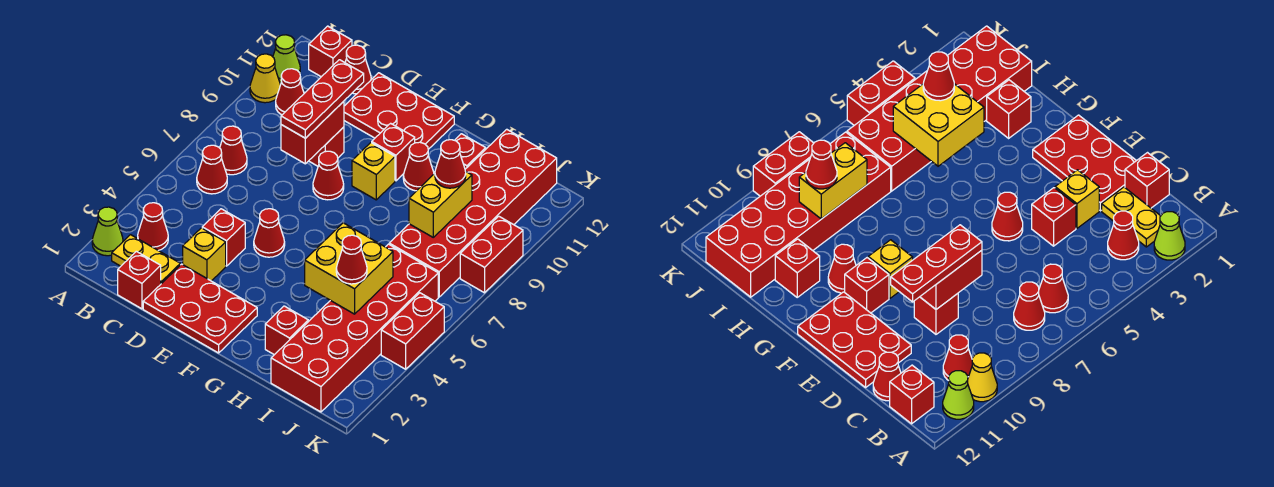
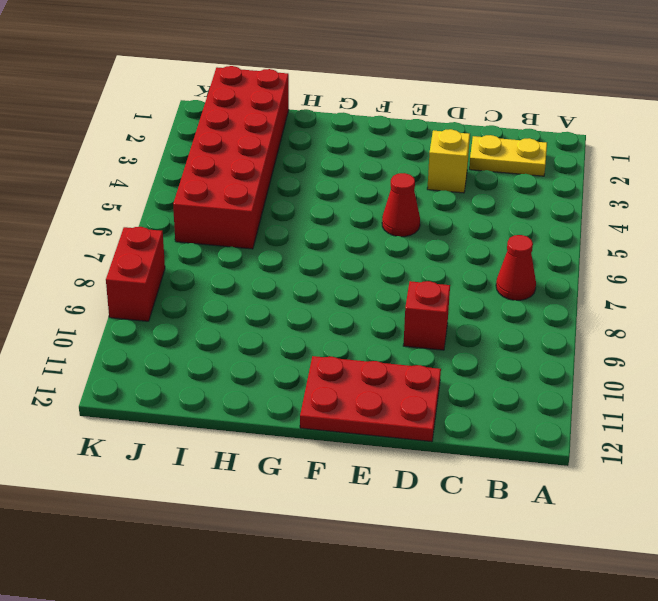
none -> lime 1x1 cone [92,207,123,256]
none -> yellow 1x1 cone [250,54,280,103]
none -> lime 1x1 cone [273,35,300,83]
none -> red 1x1 cone [138,203,168,251]

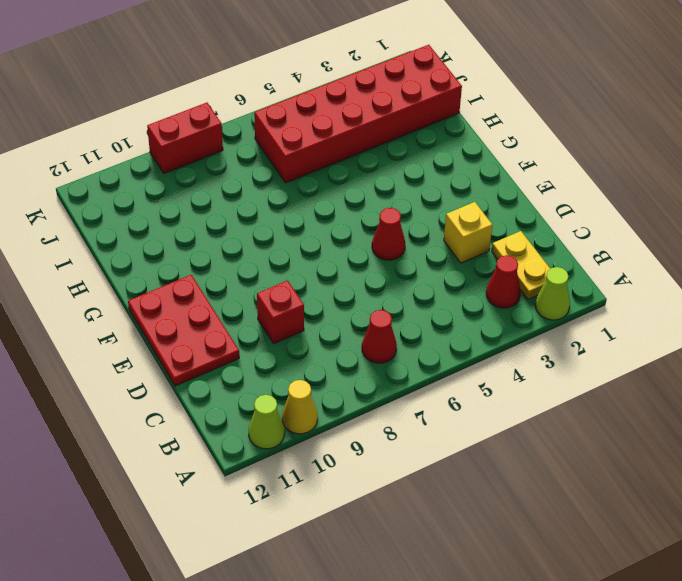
none -> red 1x1 cone [197,145,227,194]
none -> red 1x1 cone [276,69,304,115]
none -> red 1x1 brick [309,26,352,77]
none -> red 1x1 brick [118,251,161,309]

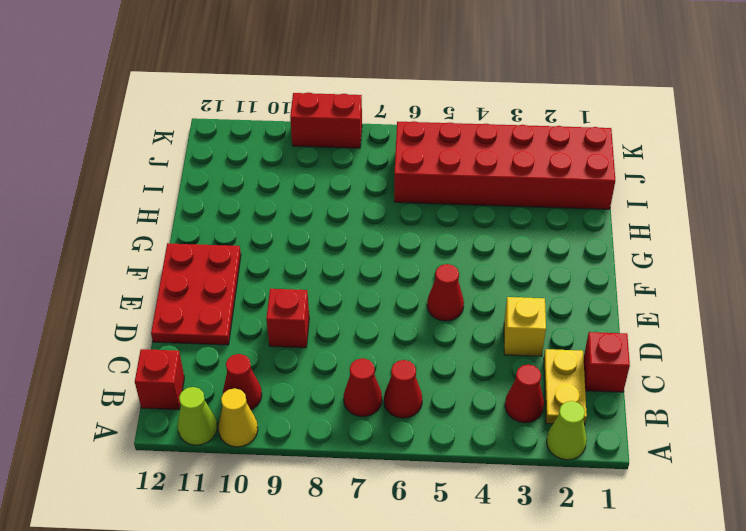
none -> red 1x1 cone [345,45,371,94]
none -> red 2x3 plate [143,264,257,353]
none -> red 1x1 brick [202,209,245,266]
none -> red 1x1 cone [313,151,344,200]

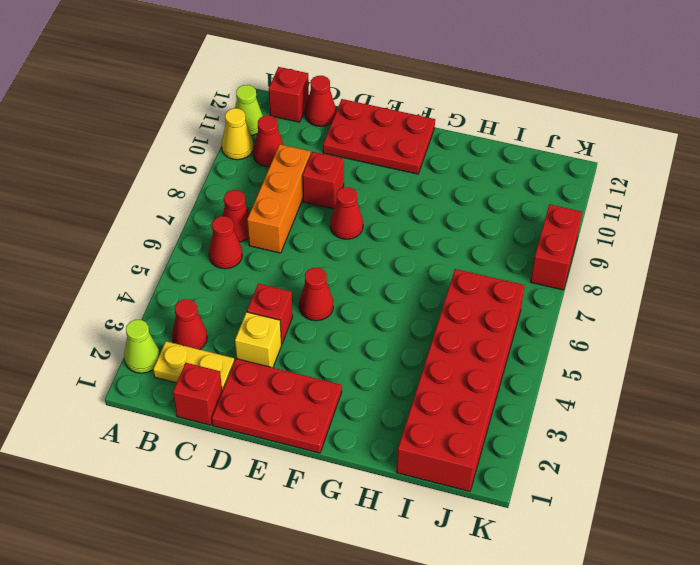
orange 1x3 brick [247,144,311,253] -> none
none -> yellow 1x1 brick [352,143,395,200]
none -> red 1x1 brick [372,123,415,181]
none -> red 1x1 cone [403,142,434,191]
none -> red 1x1 brick [265,306,308,355]

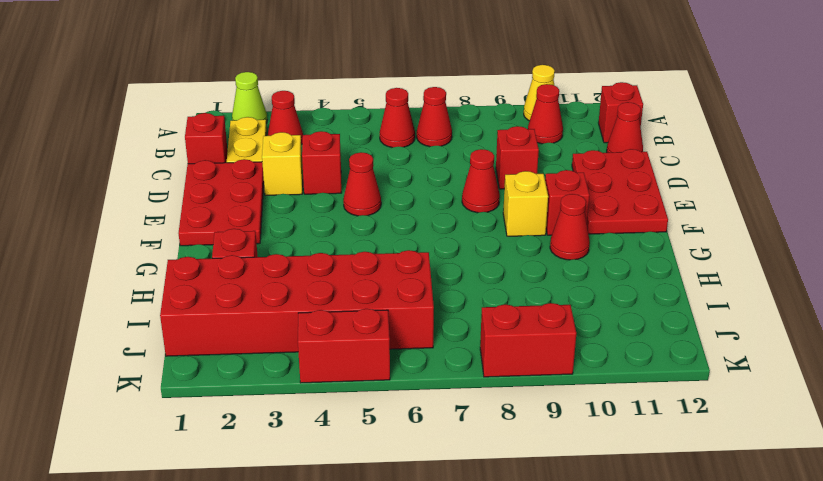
none -> lime 1x1 cone [273,35,300,83]
none -> red 1x1 brick [455,134,486,169]
none -> red 2x6 brick [389,129,557,297]
none -> red 1x2 brick [281,101,344,164]

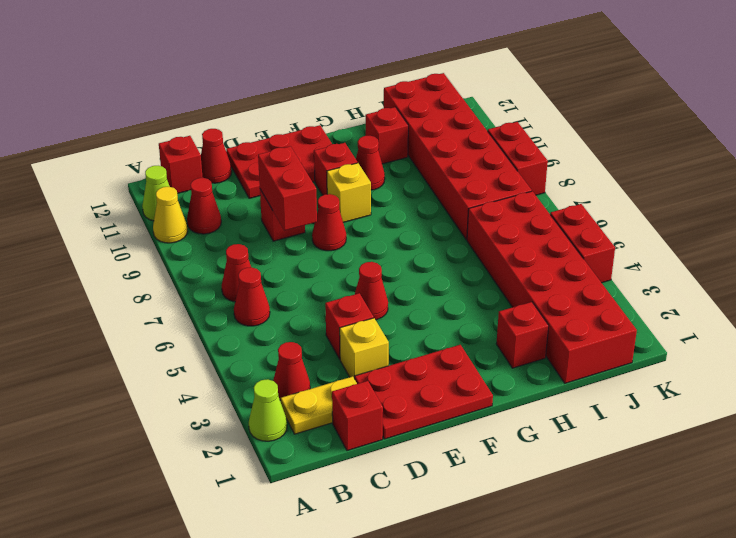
none -> yellow 2x2 brick [305,223,393,314]
none -> yellow 1x2 brick [409,172,472,237]
none -> red 1x3 plate [281,60,364,138]
none -> red 1x1 cone [336,235,367,284]

